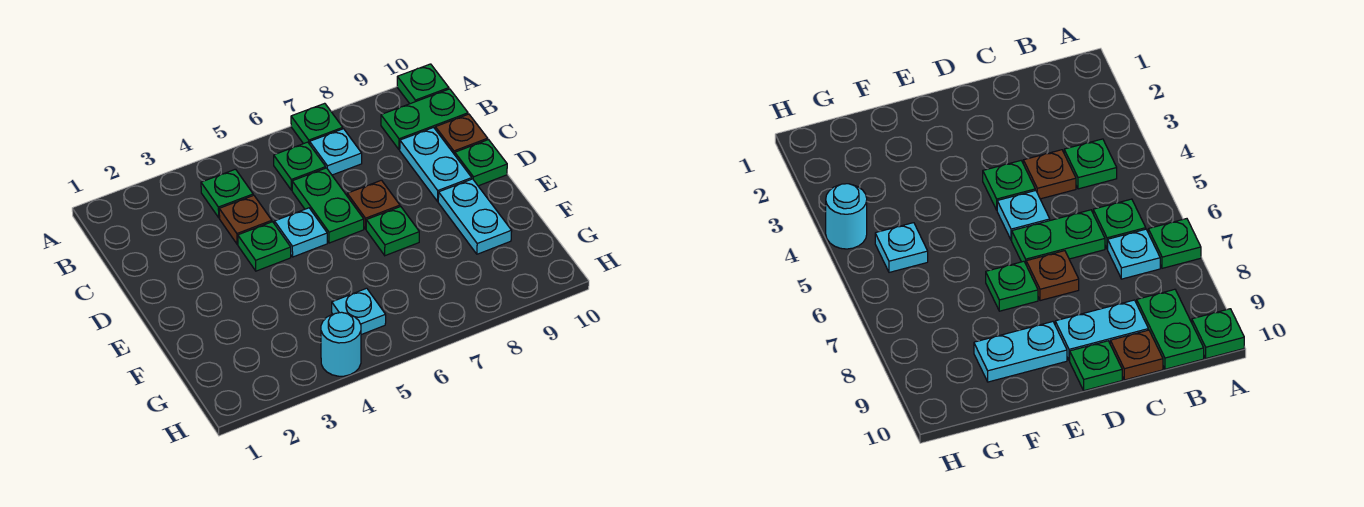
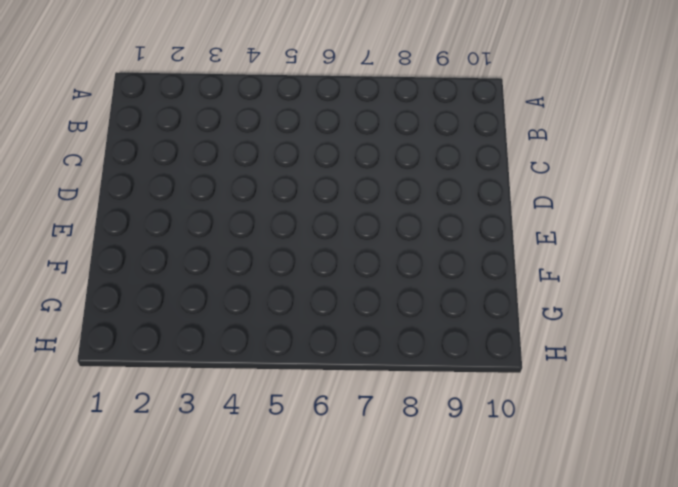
none -> green 1x1 plate [291,103,343,144]
none -> green 1x1 plate [397,64,449,104]
none -> green 1x1 plate [201,169,253,218]

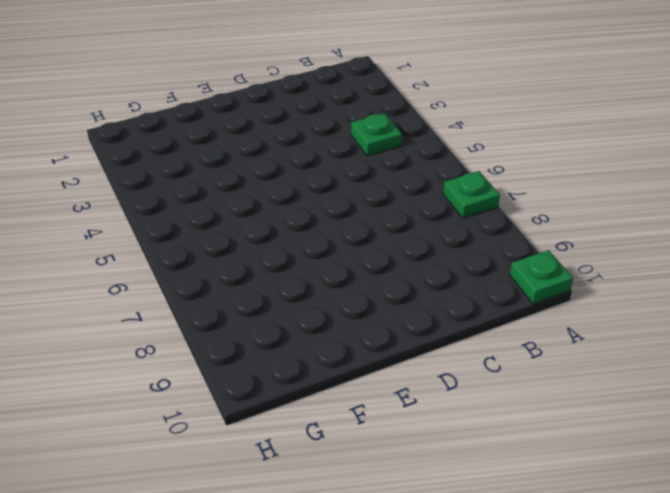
none -> green 1x1 plate [274,142,326,190]
none -> cyan 1x1 plate [310,129,362,175]
none -> green 1x2 plate [381,89,468,150]

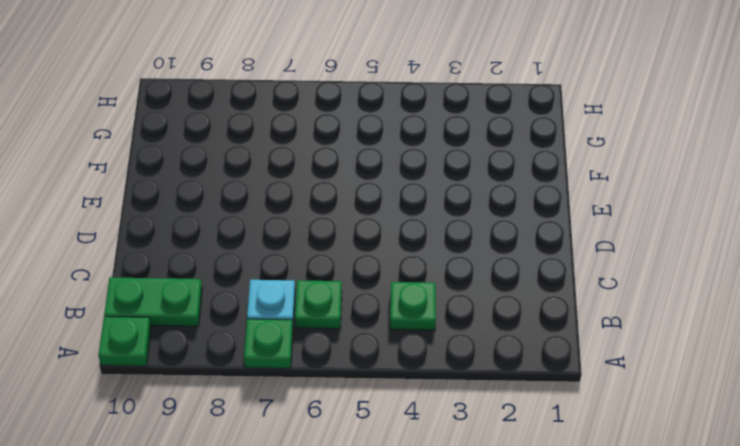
none -> brown 1x1 plate [219,195,272,244]
none -> green 1x2 plate [292,168,364,243]
none -> cyan 1x2 plate [400,127,472,201]

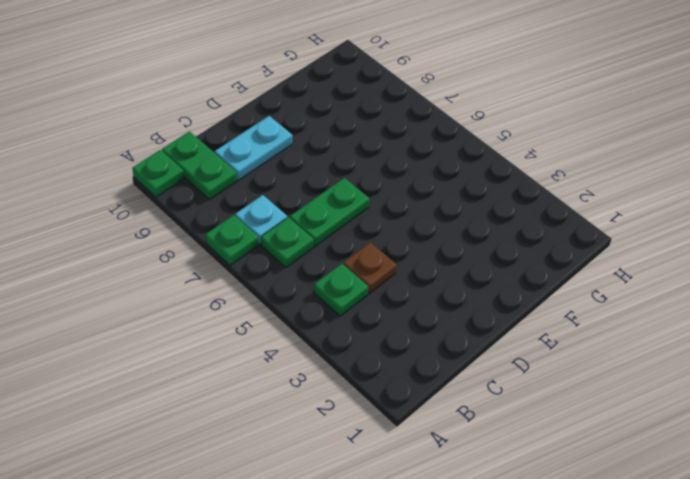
none -> brown 1x1 plate [435,114,488,155]
none -> green 1x1 plate [238,222,291,271]
none -> cyan 1x1 plate [274,208,327,257]

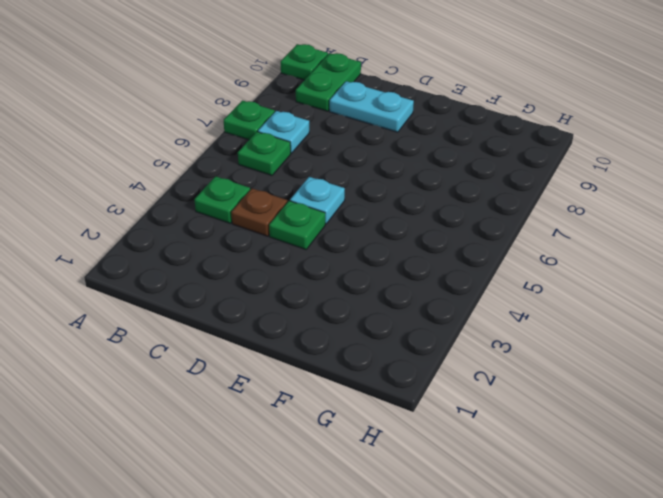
none -> green 1x2 plate [292,168,364,243]
none -> brown 1x1 plate [435,114,488,155]
none -> brown 1x1 plate [347,180,400,229]

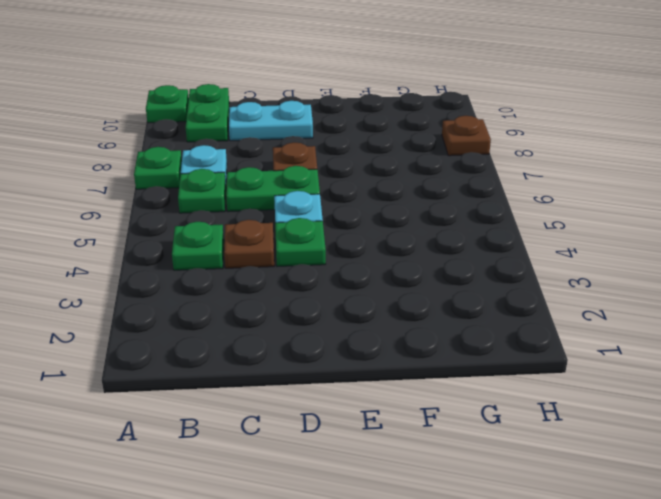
brown 1x1 plate [442,116,491,156] -> brown 1x1 plate moved to [435,114,488,155]
none -> green 1x1 plate [455,140,507,186]
none -> green 1x1 plate [366,207,419,256]
none -> cyan 1x2 plate [438,179,512,254]

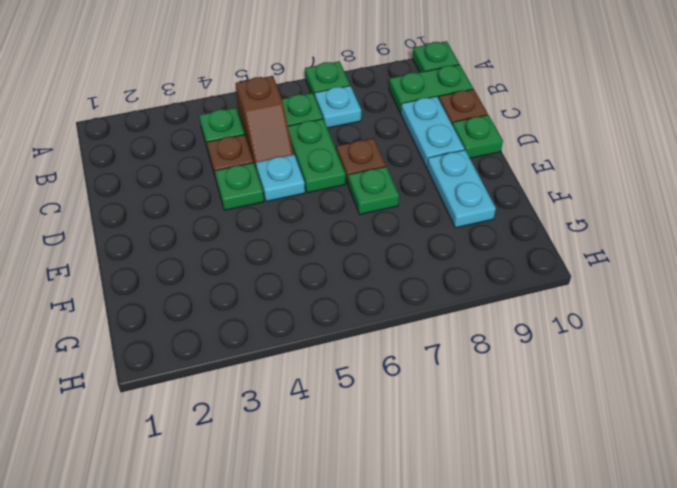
brown 1x2 slope [236,76,293,170] -> none
none -> cyan 1x1 plate [332,288,386,335]
none -> cyan 1x1 round brick [321,312,361,376]

